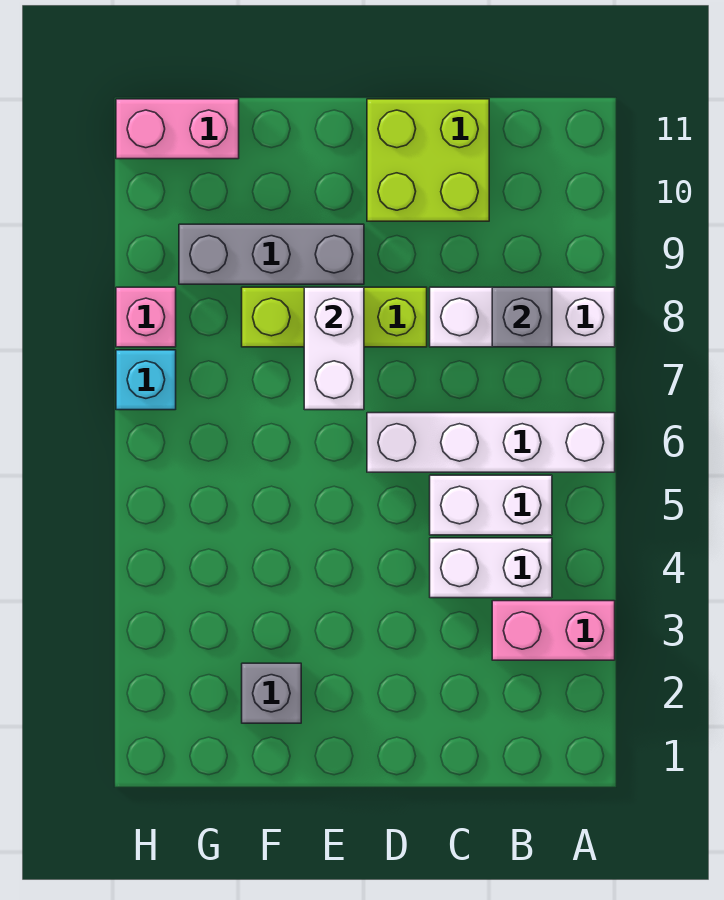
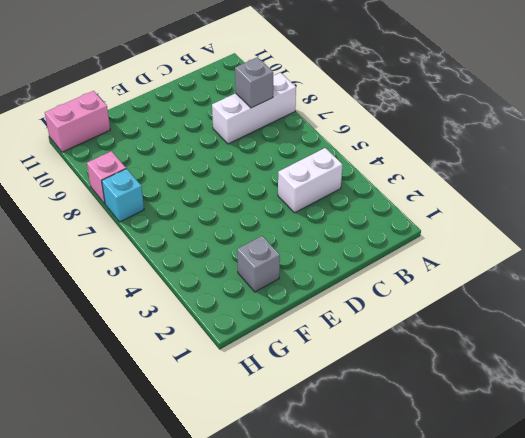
none -> pink 1x2 brick [492,601,615,660]
none -> white 1x4 brick [367,413,615,472]
none -> white 1x2 brick [430,475,552,535]

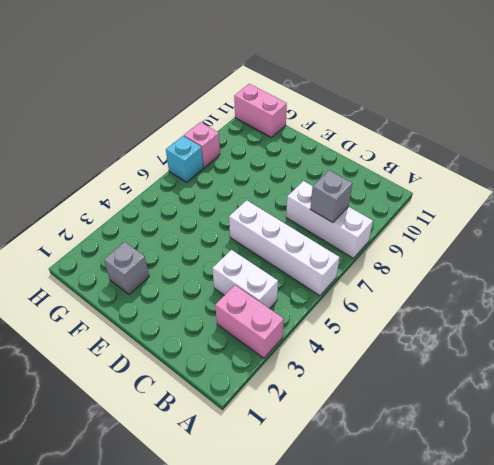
none -> white 1x2 brick [430,475,552,535]
none -> lime 2x2 brick [367,99,489,221]
none -> lime 1x3 brick [242,287,427,347]

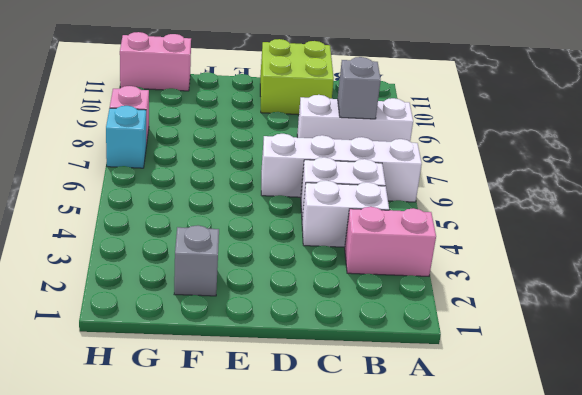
none -> lime 1x3 brick [242,287,427,347]
none -> grey 1x3 brick [179,224,364,284]
none -> white 1x2 brick [304,287,364,410]

